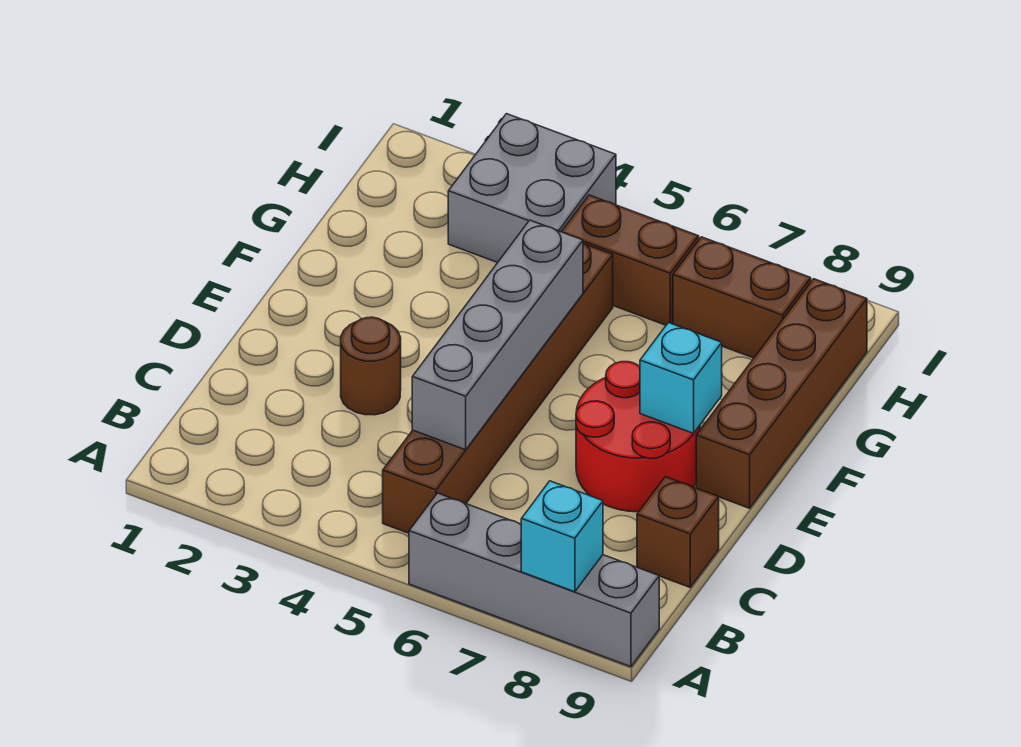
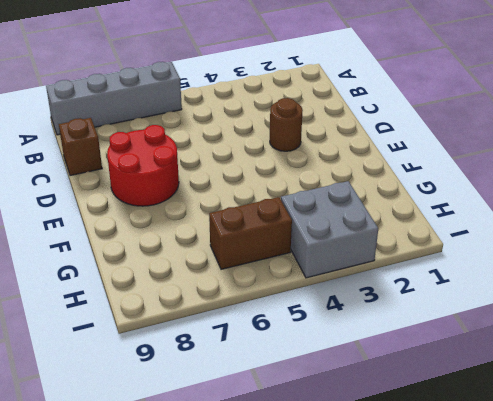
none -> brown 1x6 brick [383,243,613,533]
none -> brown 1x4 brick [696,279,867,508]
none -> brown 1x2 brick [673,237,811,358]

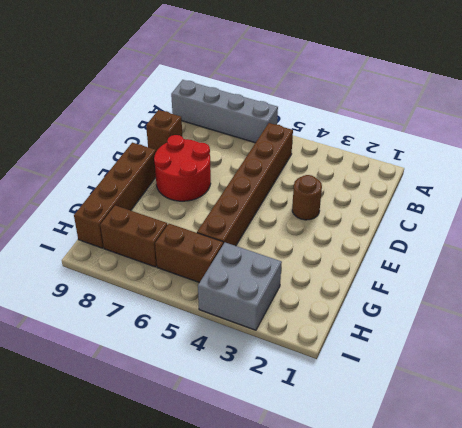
none -> cyan 1x1 brick [521,481,603,592]
none -> grey 1x4 brick [412,220,583,450]
none -> cyan 1x1 brick [640,323,722,433]

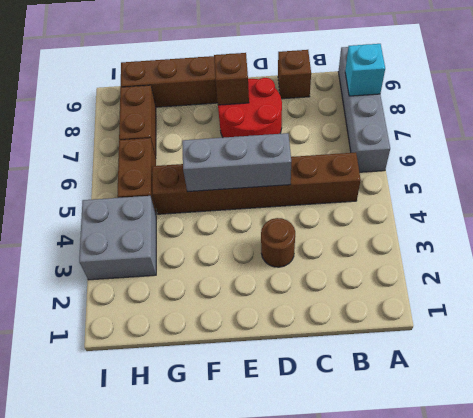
grey 1x3 brick [182,133,291,192] -> grey 1x4 brick [412,220,583,450]
brown 1x1 brick [214,53,249,105] -> cyan 1x1 brick [640,323,722,433]

